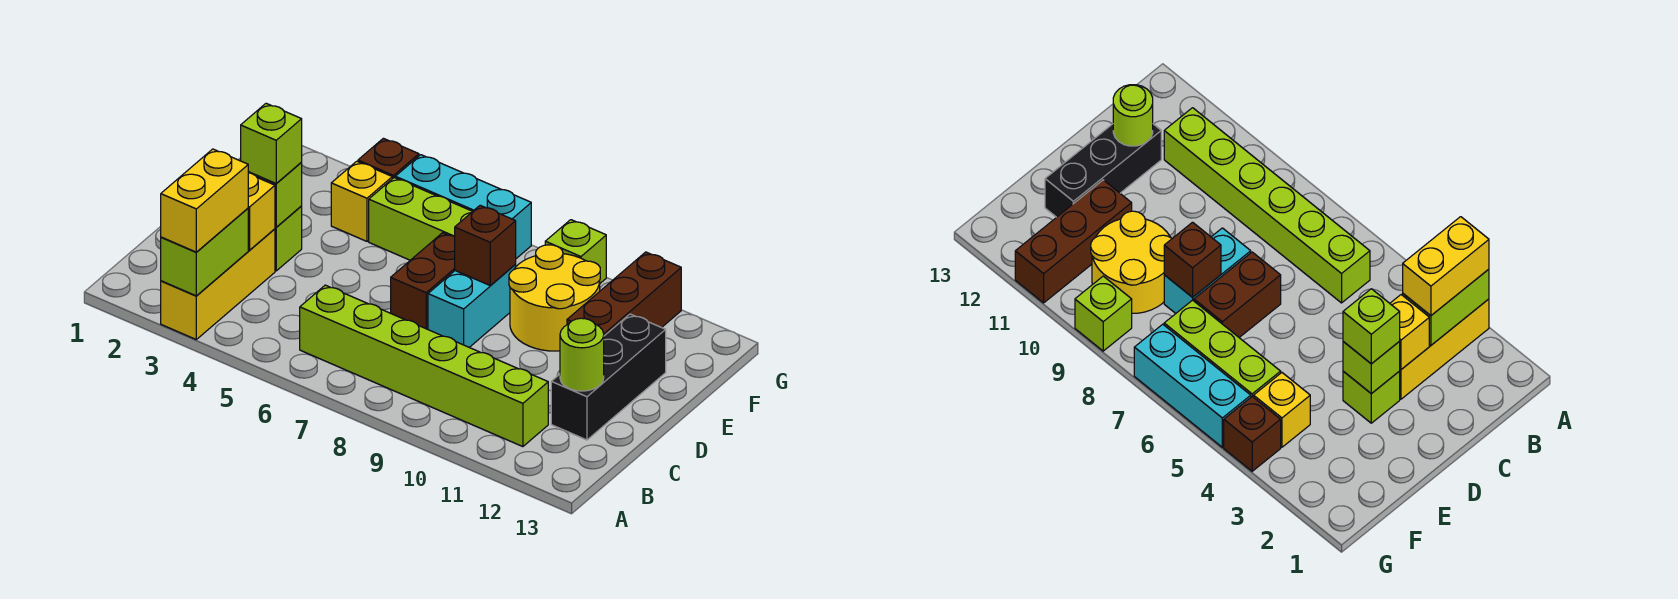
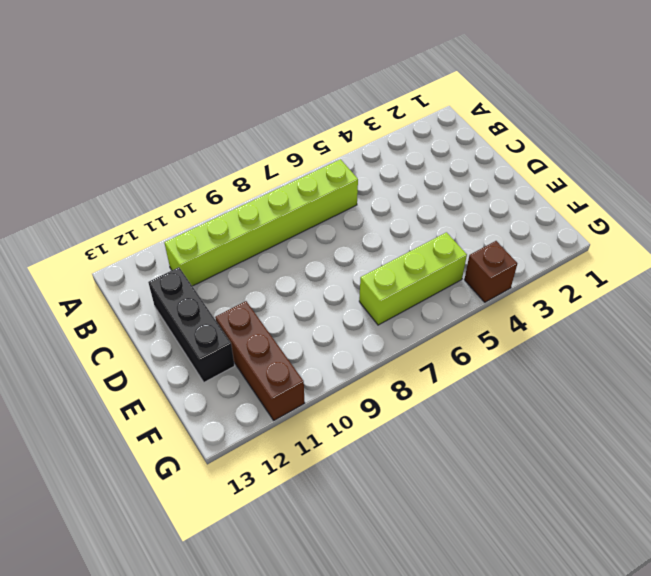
none -> yellow 1x3 brick [161,229,275,339]
none -> lime 1x1 brick [275,206,302,271]
none -> brown 1x2 brick [391,233,455,329]

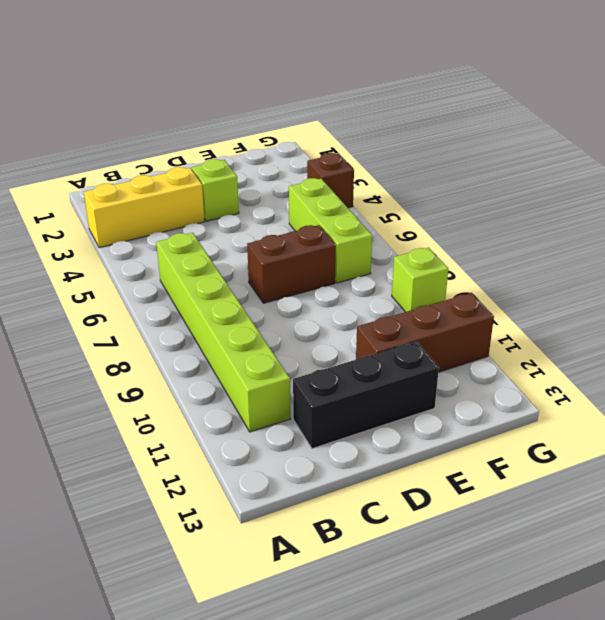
none -> cyan 1x2 brick [428,265,516,347]
none -> yellow 2x2 round brick [509,245,600,351]
none -> yellow 1x1 brick [331,161,392,241]

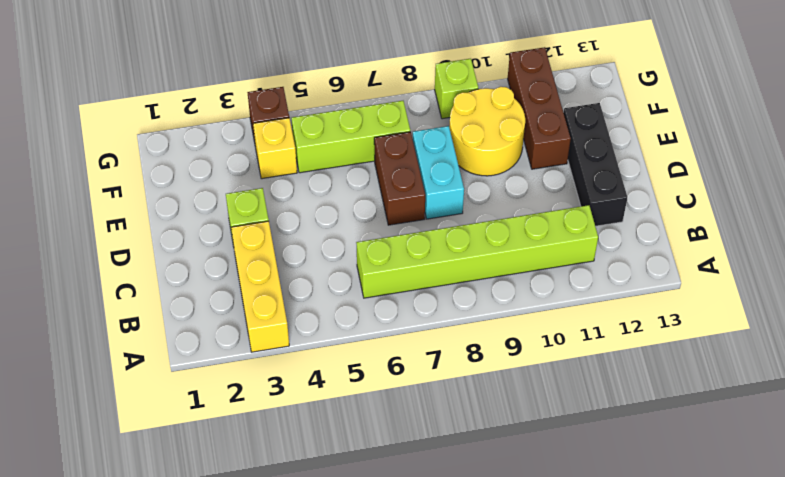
none -> cyan 1x3 brick [395,155,531,259]
none -> lime 1x2 brick [161,208,248,296]
none -> yellow 1x1 brick [248,173,275,250]

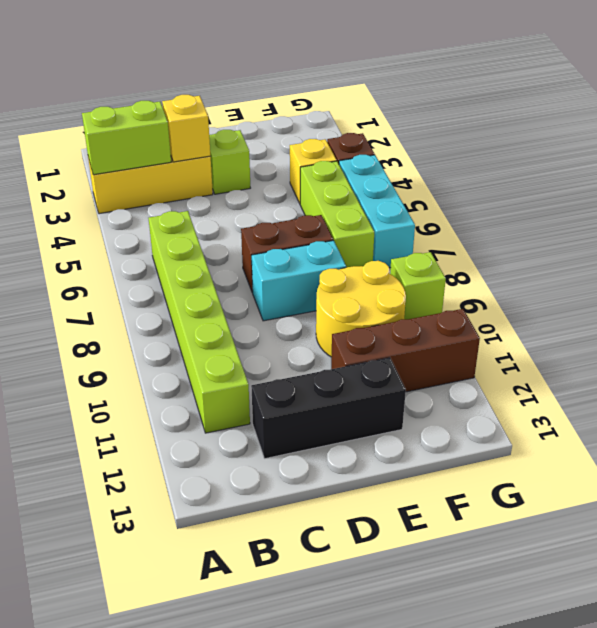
none -> lime 1x1 round brick [560,318,604,391]
none -> lime 1x1 brick [248,163,302,227]
none -> brown 1x1 brick [455,205,516,286]

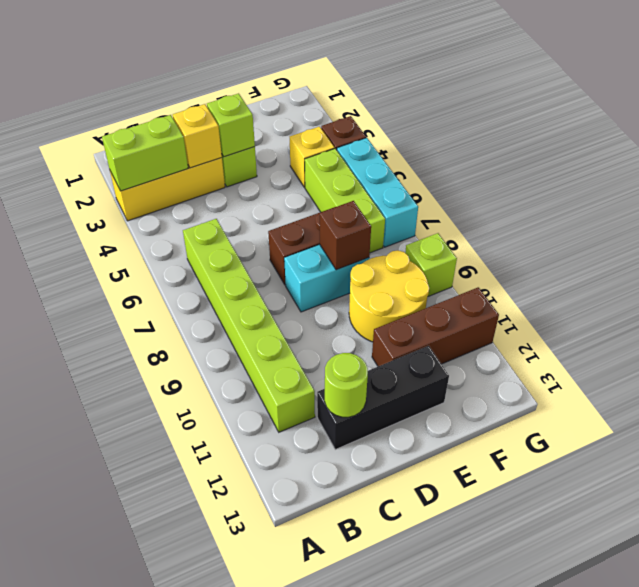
none -> yellow 1x2 brick [161,149,248,252]
none -> lime 1x1 brick [241,103,302,184]

